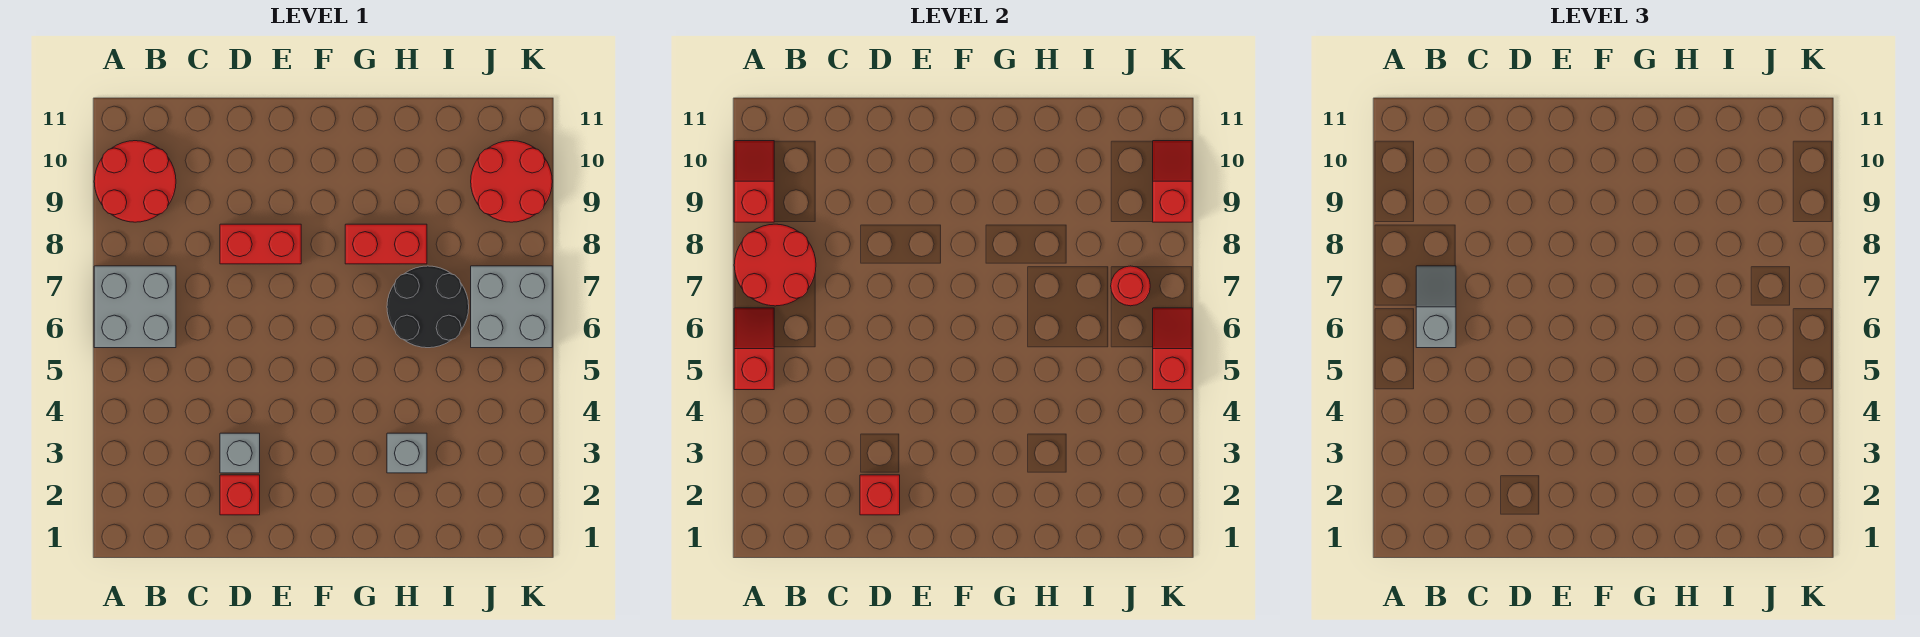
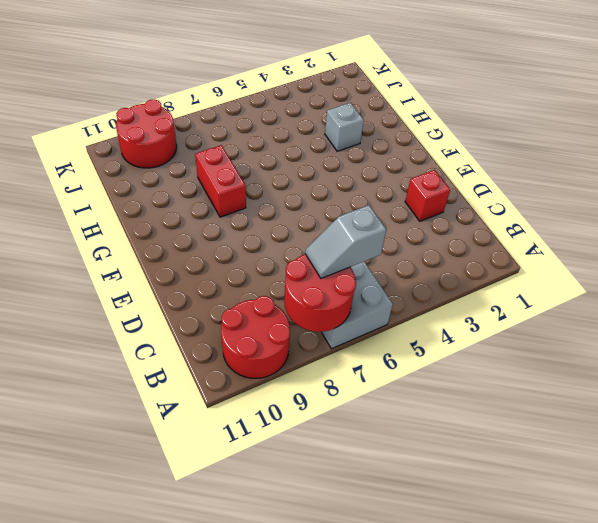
none -> grey 1x1 brick [220,433,260,473]
none -> red 1x2 brick [220,224,301,264]
none -> black 2x2 round brick [387,266,469,348]

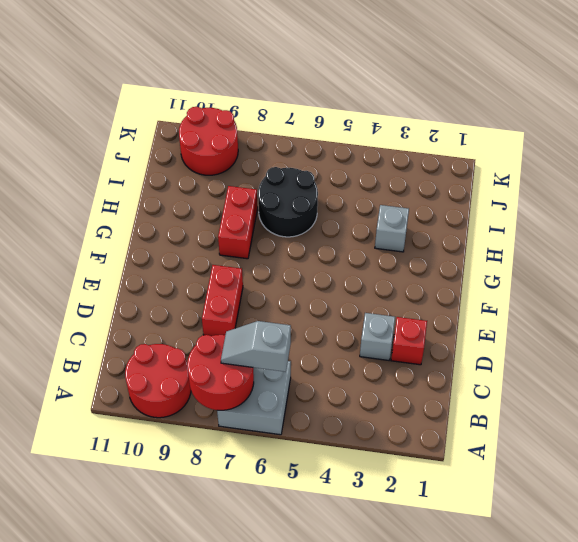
none -> grey 2x2 brick [471,266,552,348]
none -> red 1x2 slope [734,308,774,390]
none -> red 1x2 slope [734,141,774,222]

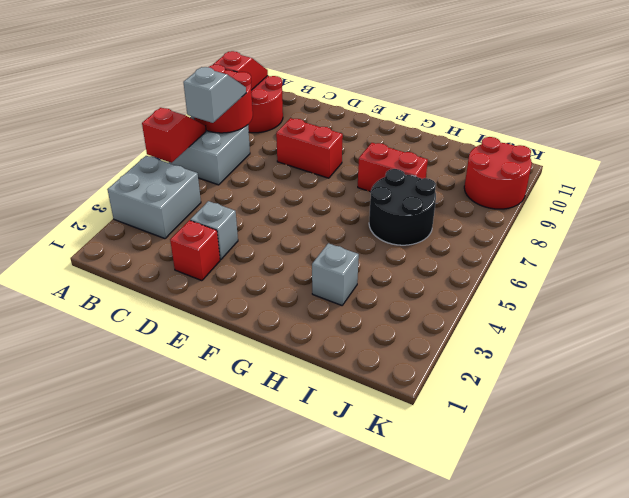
grey 2x2 brick [107,156,201,239] -> grey 2x2 brick moved to [471,266,552,348]
none -> red 1x1 brick [860,475,900,515]
none -> red 1x1 round brick [1111,266,1150,306]
none -> red 1x2 slope [1153,308,1192,390]

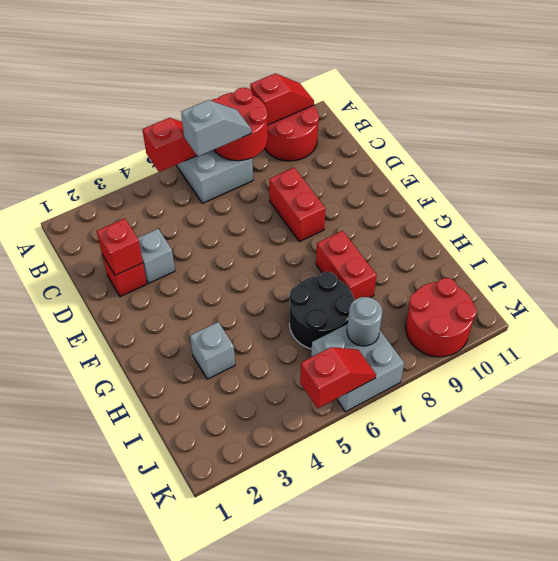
grey 1x1 round brick [347,297,382,346] -> red 1x1 round brick [1111,266,1150,306]
none -> red 1x2 slope [1153,141,1192,222]

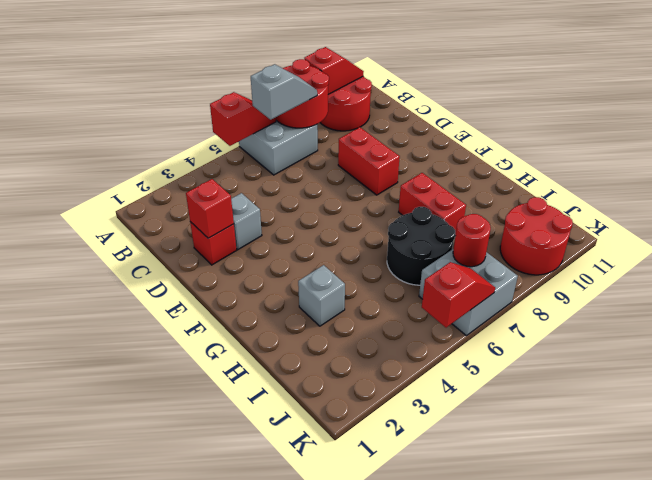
none -> red 1x2 slope [1153,141,1192,222]

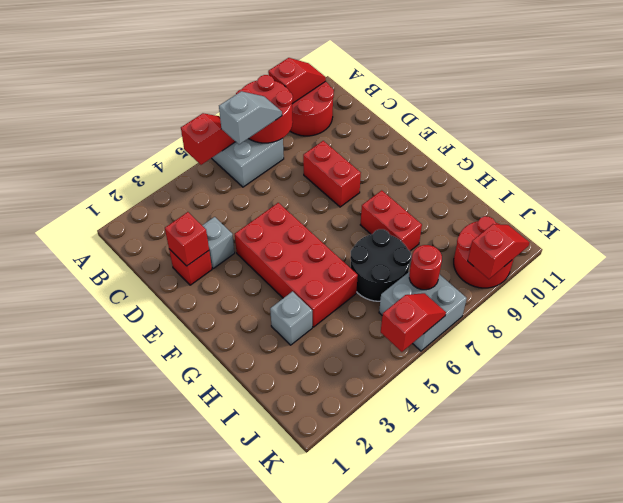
red 2x4 brick [235,203,358,327] -> none

